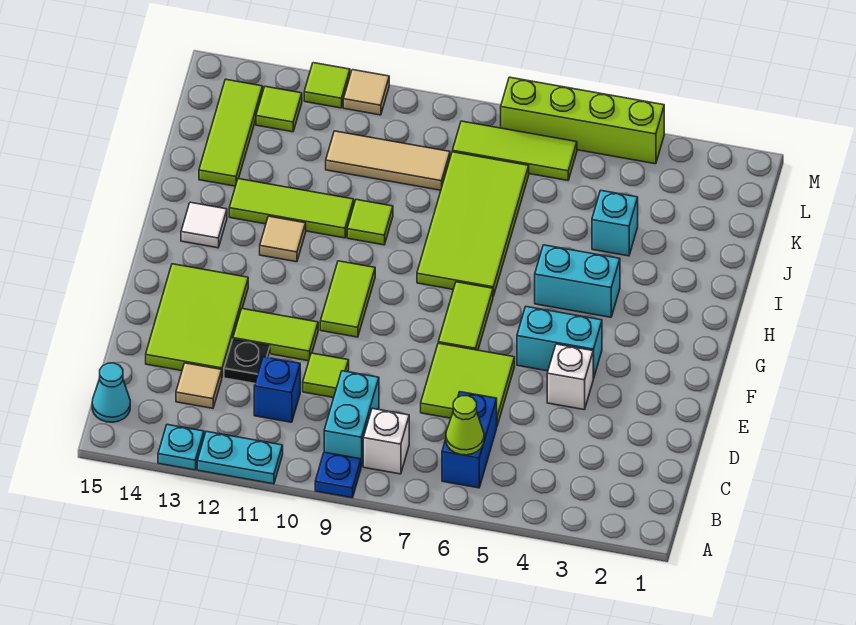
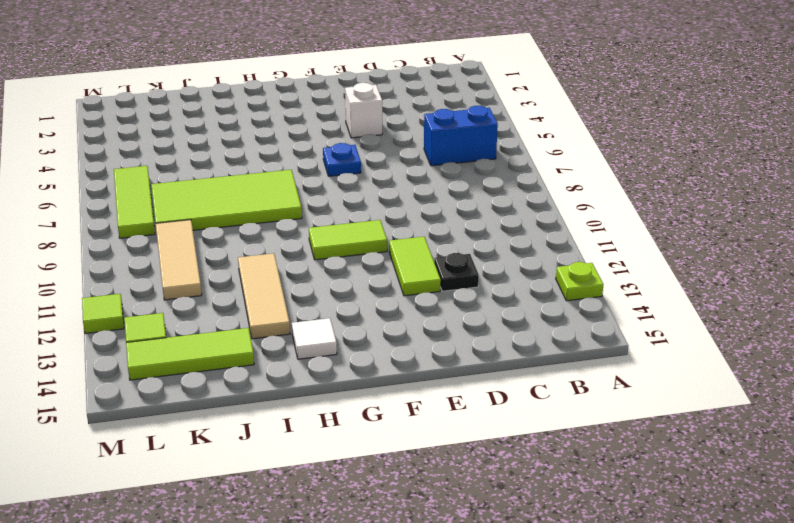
lime 1x1 plate [556,262,603,301] -> cyan 1x1 plate [158,425,204,470]
blue 1x1 plate [323,143,361,176] -> blue 1x1 plate moved to [315,452,361,498]
tan 1x3 tile [238,253,290,339] -> lime 1x3 tile [229,179,354,238]
none -> cyan 1x2 plate [197,431,283,484]
none -> white 1x1 brick [363,408,409,474]
none -> cyan 1x2 brick [324,371,379,467]
none -> cyan 1x1 cone [92,363,130,422]

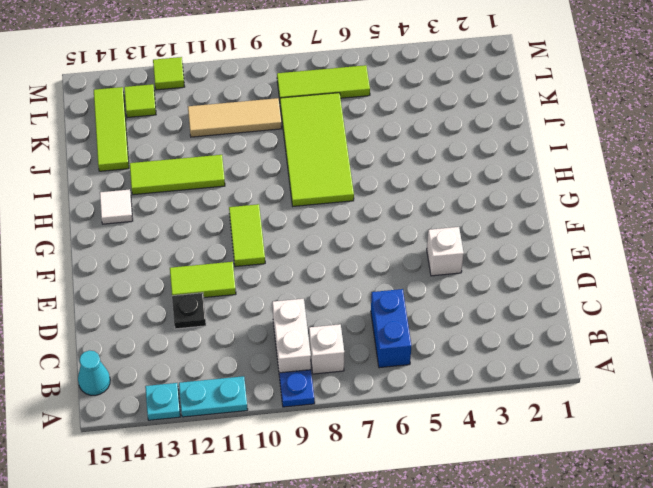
white 1x2 brick [272,299,311,377] -> cyan 1x2 brick [324,371,379,467]
none -> blue 1x1 brick [254,357,300,422]
none -> tan 1x1 tile [176,363,222,408]
none -> lime 2x2 tile [421,343,515,425]
none -> lime 1x1 tile [303,353,349,398]

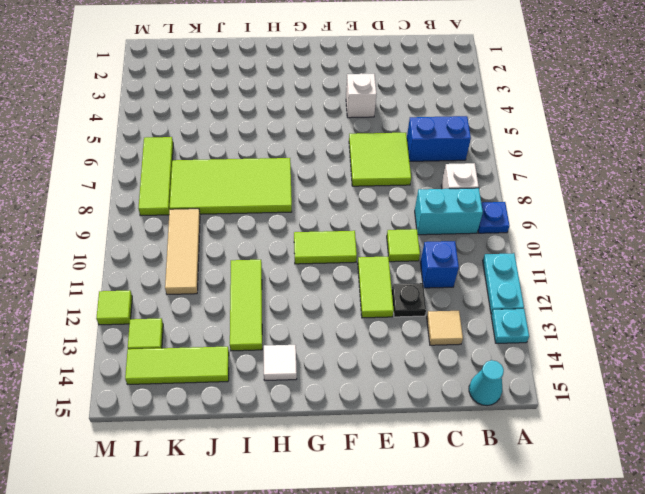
none -> lime 2x3 tile [146,264,248,376]
none -> cyan 1x2 brick [517,307,602,379]
none -> lime 1x2 tile [438,282,493,350]
none -> cyan 1x2 brick [535,245,620,317]

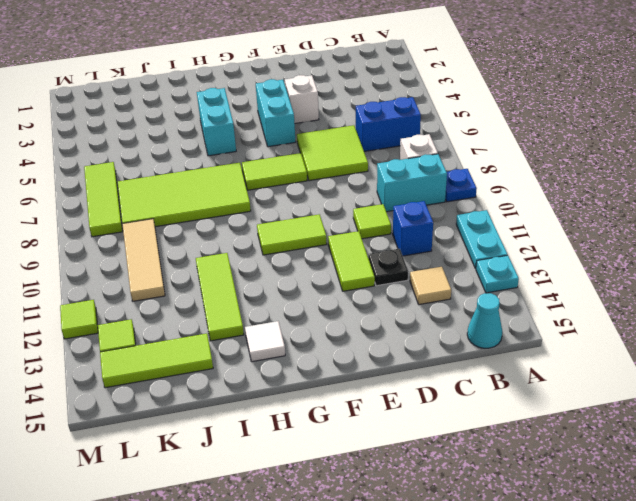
none -> lime 2x3 tile [146,264,248,376]
none -> tan 1x1 tile [260,216,306,262]
none -> lime 1x1 tile [347,200,393,245]
none -> cyan 1x1 brick [592,191,638,256]

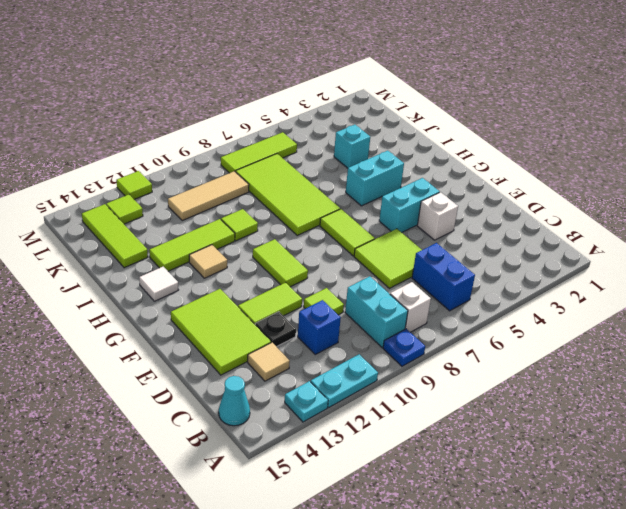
none -> lime 1x4 brick [501,77,664,164]
none -> tan 1x1 tile [343,70,389,115]
none -> lime 1x1 cone [446,396,484,455]

